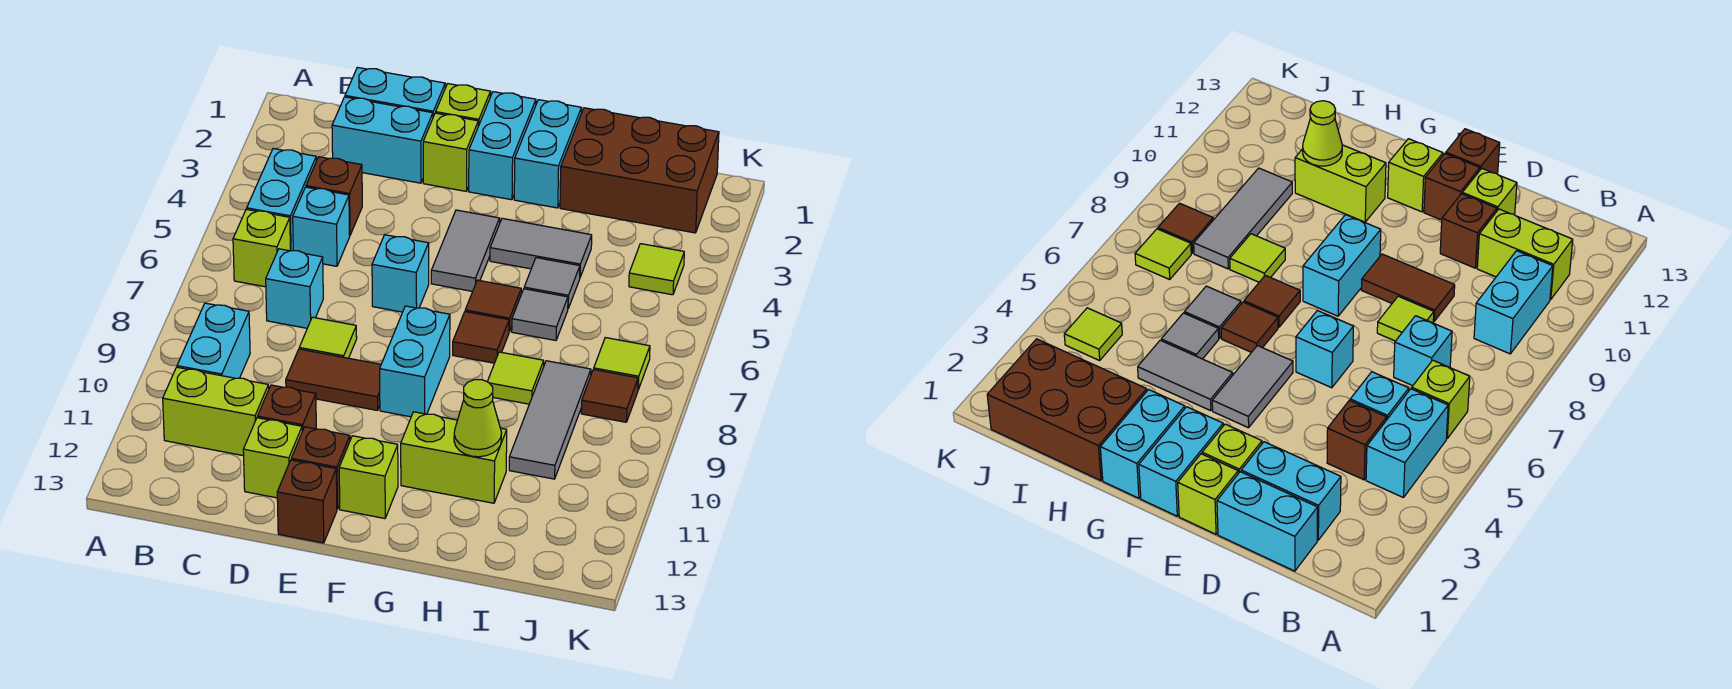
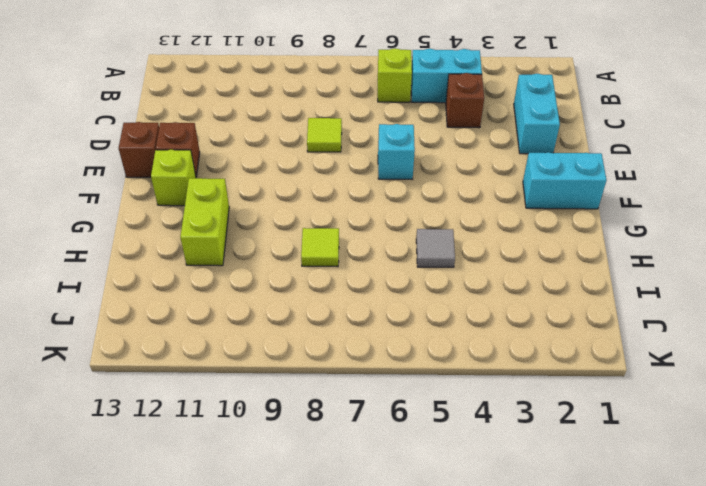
none -> cyan 1x2 brick [177,303,250,378]
none -> lime 1x2 brick [163,367,269,456]
none -> cyan 1x2 brick [345,67,445,116]
none -> cyan 1x1 brick [293,187,350,266]

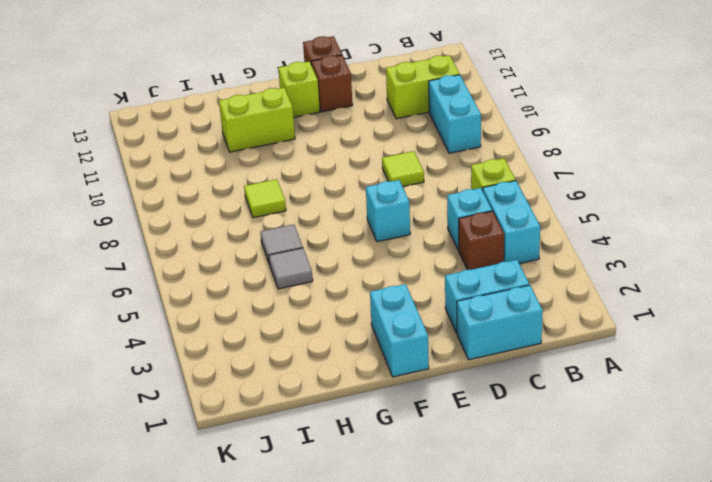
none -> cyan 1x1 brick [266,249,323,328]
none -> brown 1x2 tile [286,349,381,410]
none -> brown 1x1 brick [257,385,316,431]
none -> lime 1x1 brick [243,418,302,498]

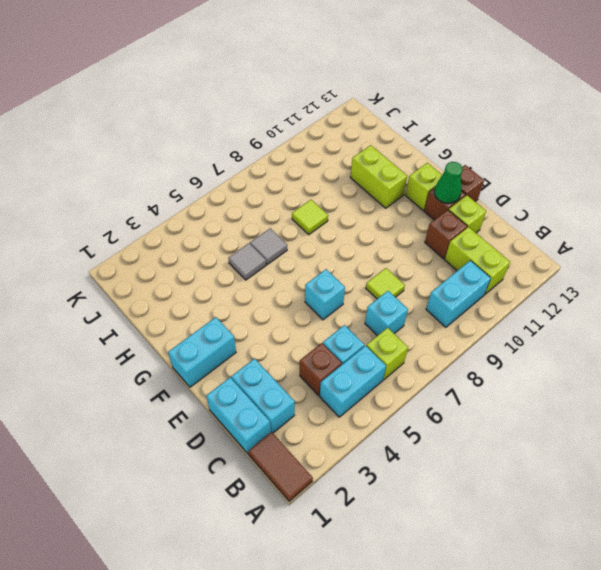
brown 1x2 tile [248,432,313,501] -> brown 1x2 tile moved to [286,349,381,410]
green 1x1 cone [434,162,463,203] -> none
none -> lime 1x1 brick [436,84,491,126]
none -> lime 1x1 brick [423,113,478,191]
none -> grey 1x2 tile [431,210,500,291]
none -> cyan 1x2 brick [380,306,450,417]

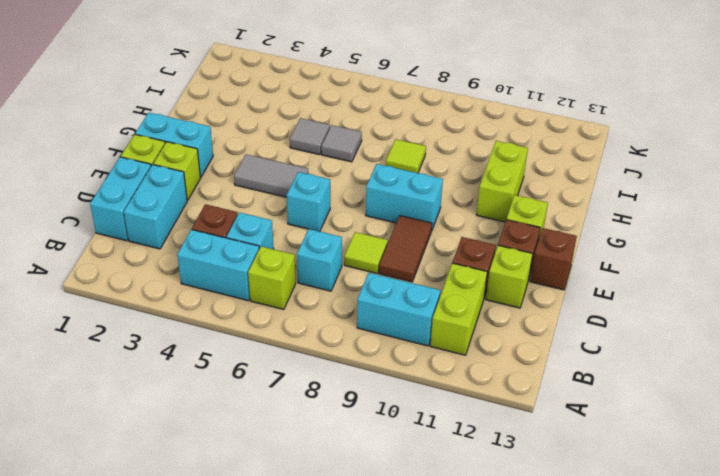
none -> cyan 1x2 brick [514,100,581,208]
none -> grey 1x2 tile [490,218,592,277]
none -> brown 1x1 tile [465,280,521,332]
none -> brown 1x1 tile [453,312,509,363]

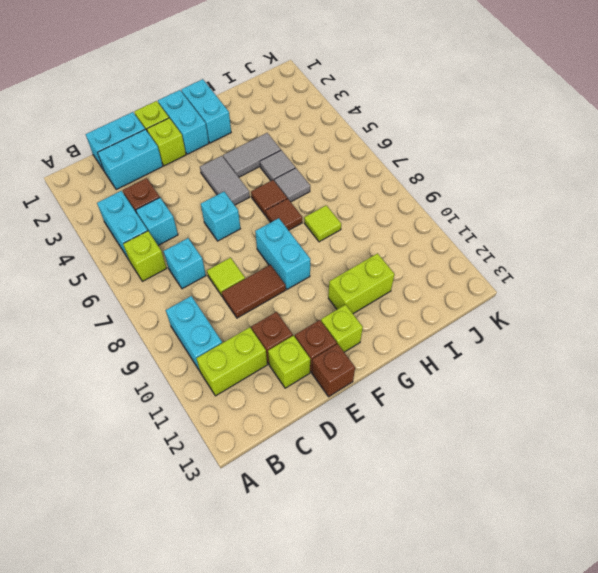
none -> brown 2x3 brick [560,108,719,233]
none -> grey 1x3 tile [509,361,591,479]
none -> lime 1x1 tile [629,244,684,295]
none -> lime 1x1 tile [594,338,650,389]

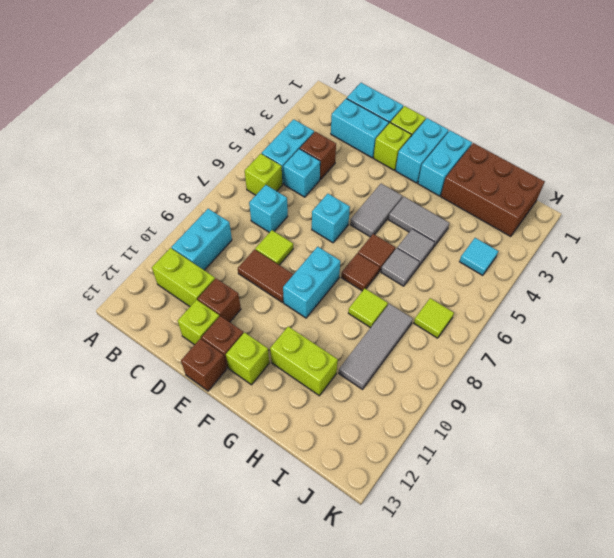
cyan 1x1 tile [459,238,498,276] -> lime 1x1 tile [629,244,684,295]
none -> brown 1x1 tile [581,370,638,422]
none -> lime 1x1 cone [454,380,502,457]

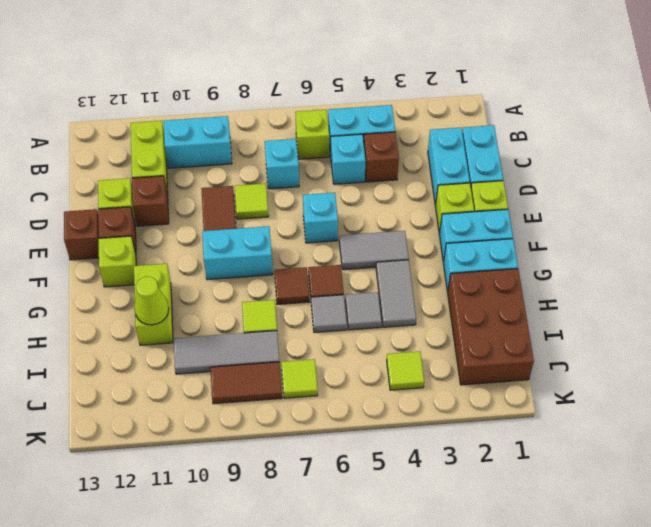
brown 1x2 tile [210,362,282,404] -> brown 1x1 tile [581,370,638,422]

